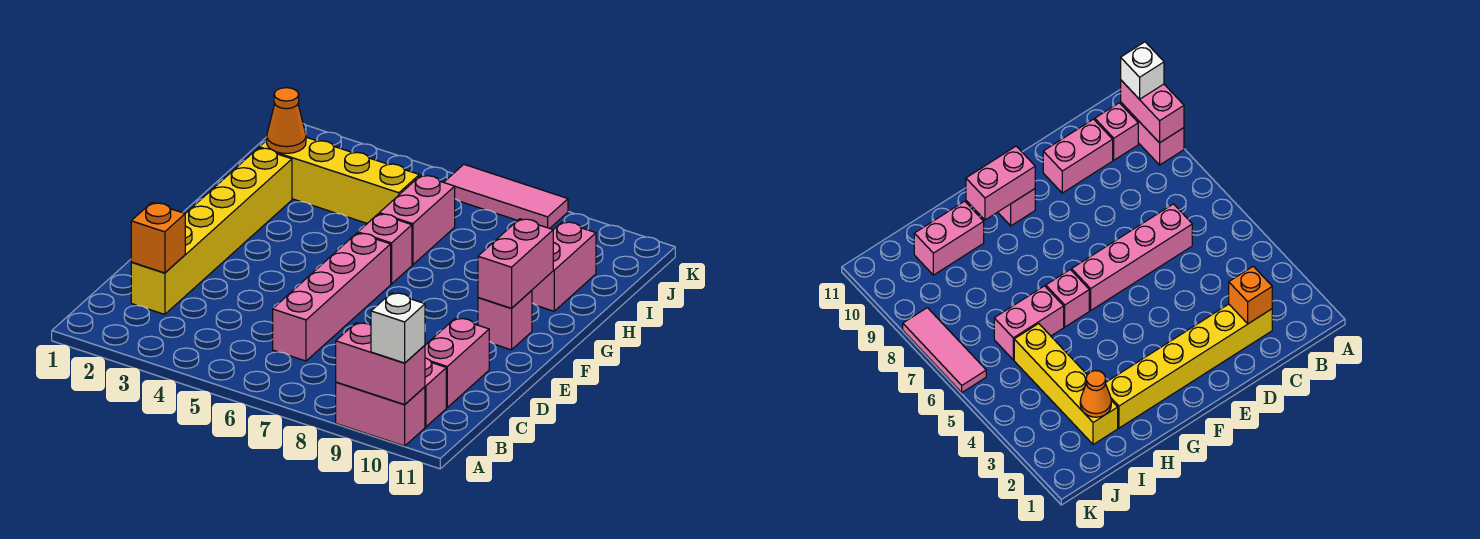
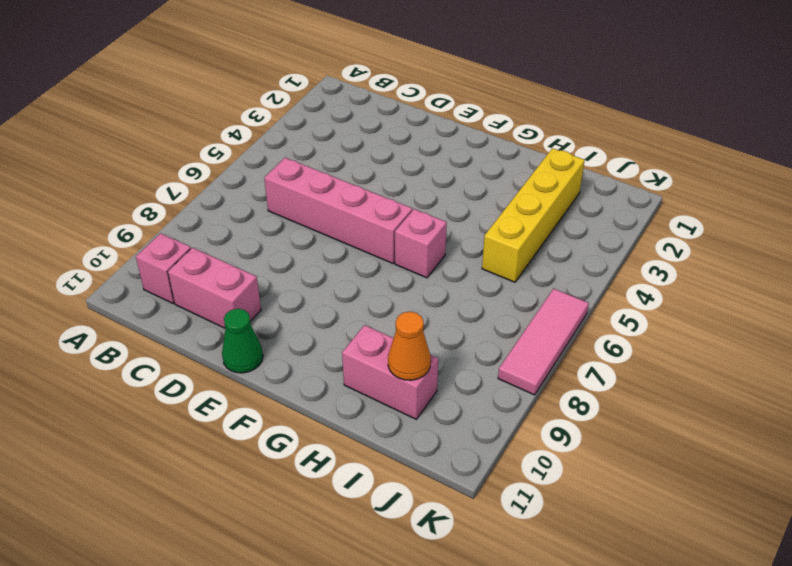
green 1x1 cone [222,309,263,373] -> none
orange 1x1 cone [388,312,431,380] -> orange 1x1 cone moved to [267,88,306,153]
none -> pink 1x2 brick [336,382,425,446]
none -> yellow 1x6 brick [131,148,292,314]
none -> pink 1x1 brick [478,290,532,350]

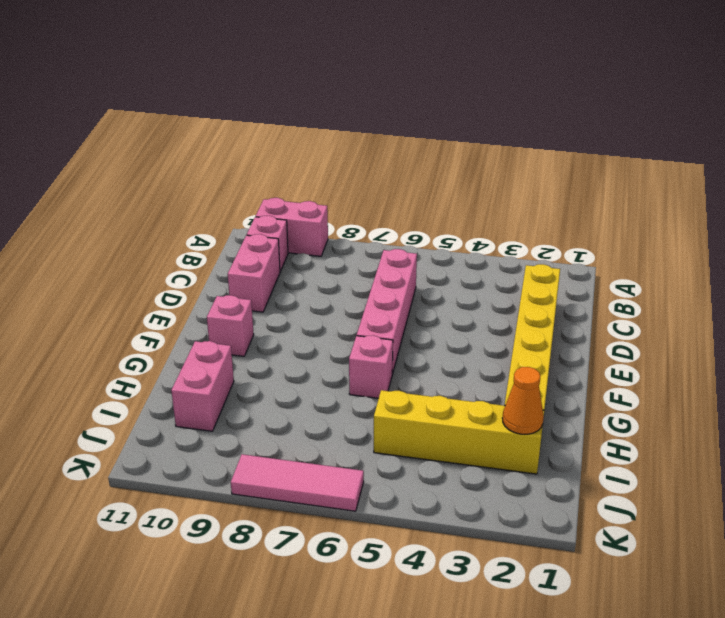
none -> pink 1x2 brick [379,175,455,265]
none -> pink 1x2 brick [336,323,425,405]
none -> orange 1x1 brick [131,203,185,273]

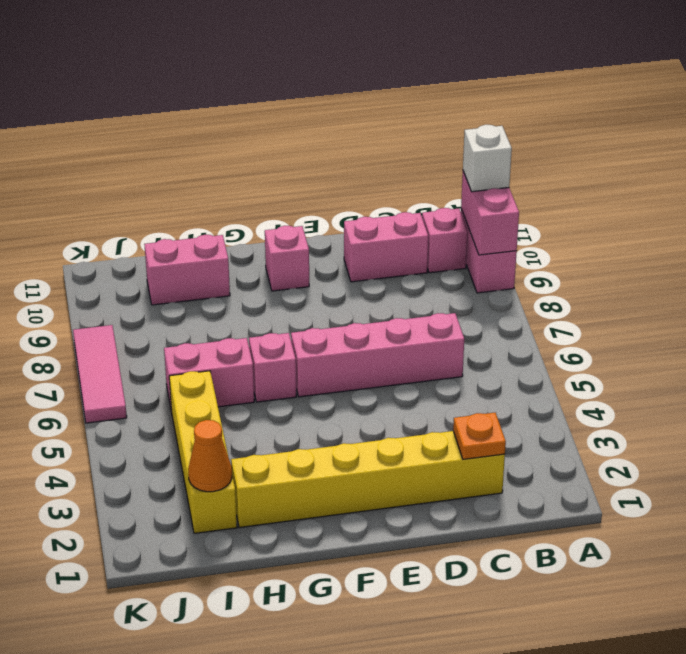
orange 1x1 plate [453,413,506,459] -> orange 1x1 brick [131,203,185,273]
none -> pink 1x2 brick [478,219,553,308]

